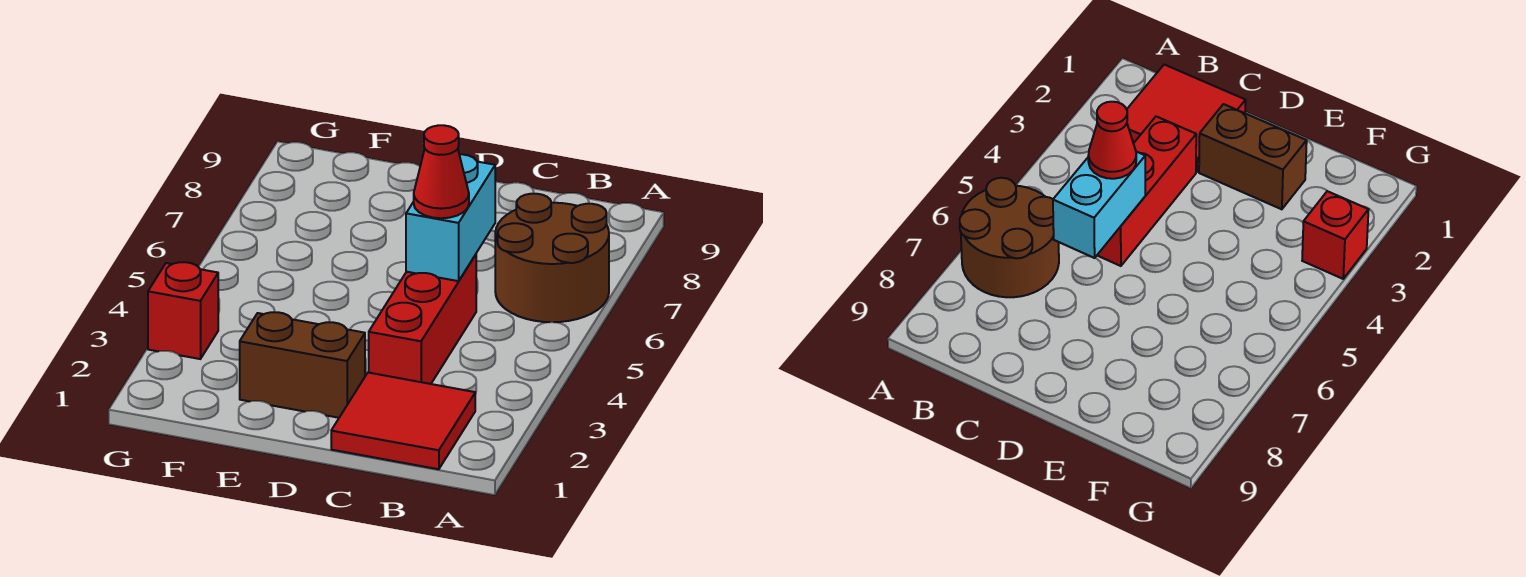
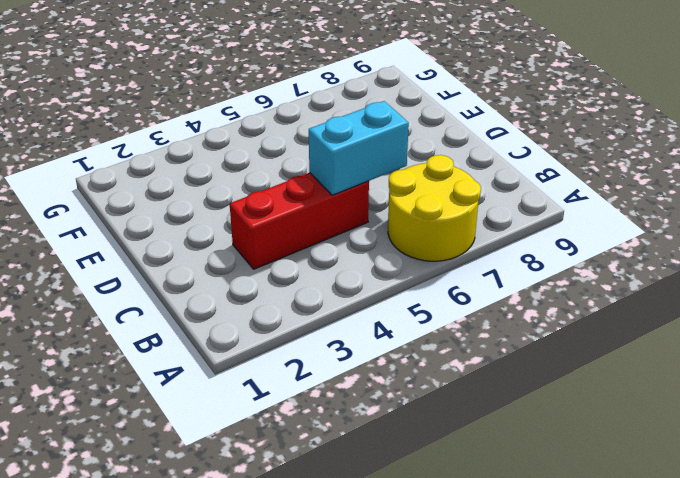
yellow 2x2 round brick [388,155,481,261] -> brown 2x2 round brick [495,193,609,322]
none -> red 2x2 tile [331,372,475,469]
none -> brown 1x2 brick [240,312,365,418]

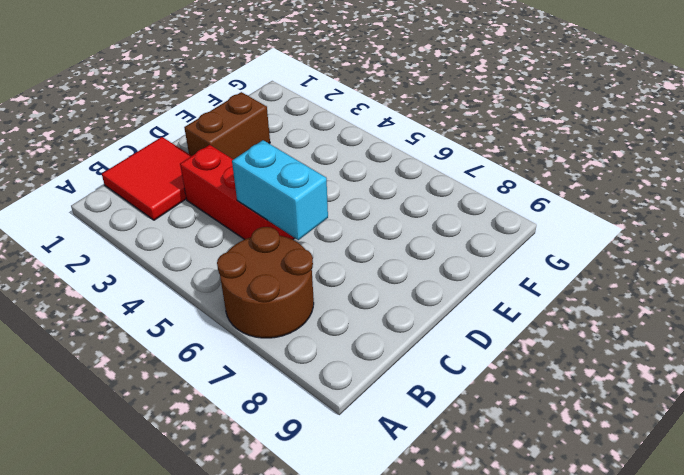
none -> red 1x1 brick [148,262,218,359]
none -> red 1x1 cone [414,125,469,218]

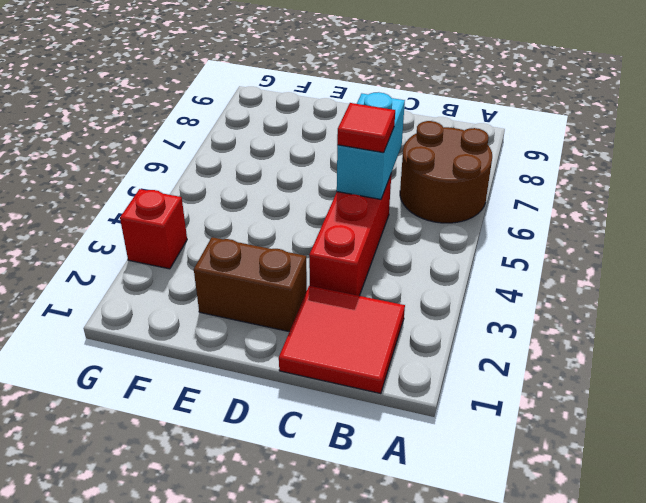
red 1x1 tile [337,103,395,153] -> red 1x1 cone [414,125,469,218]

